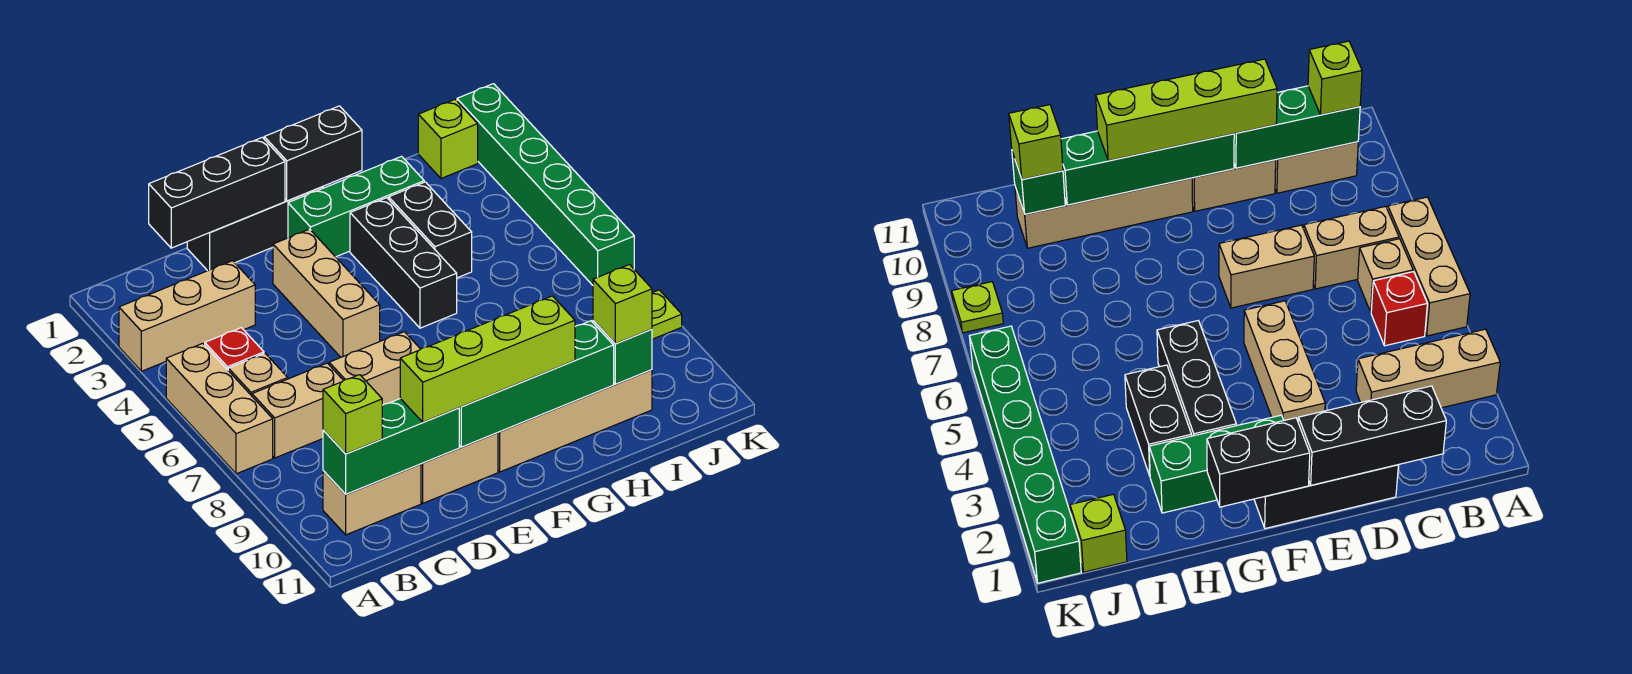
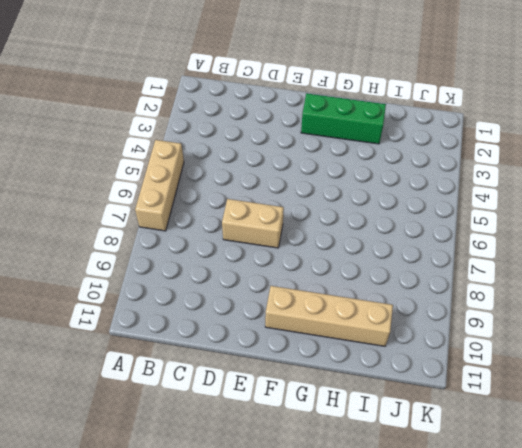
none -> tan 1x3 brick [119,261,255,371]
none -> red 1x1 brick [205,328,264,370]
none -> tan 1x1 brick [228,353,288,396]

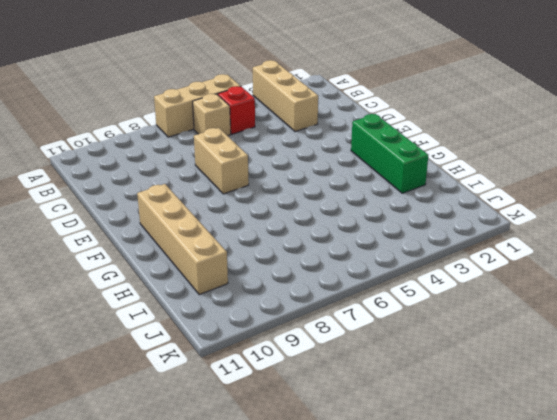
none -> tan 1x2 brick [252,363,344,458]
none -> tan 1x2 brick [323,464,421,535]
none -> black 1x3 brick [187,187,323,271]

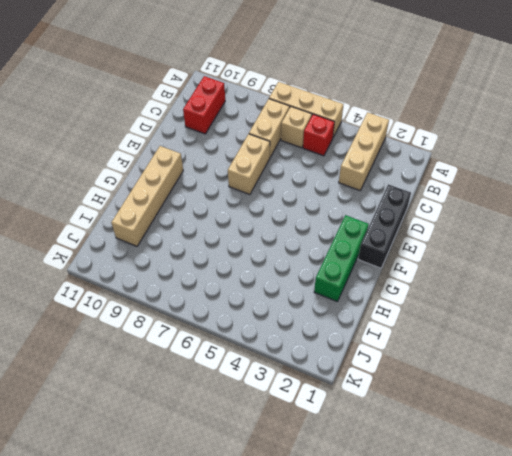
red 1x2 brick [183,76,225,134] -> tan 1x2 brick [323,464,421,535]
none -> tan 1x2 brick [421,433,498,503]
none -> tan 1x3 brick [273,229,380,357]
none -> black 1x3 brick [350,198,457,328]

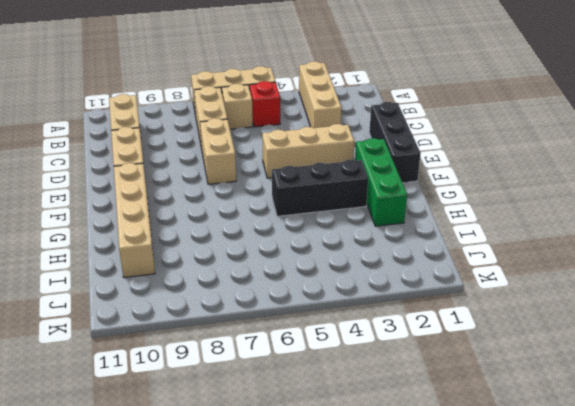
none -> black 1x2 brick [389,182,472,278]
none -> lime 1x1 brick [418,99,478,178]
none -> green 1x6 brick [457,84,634,285]

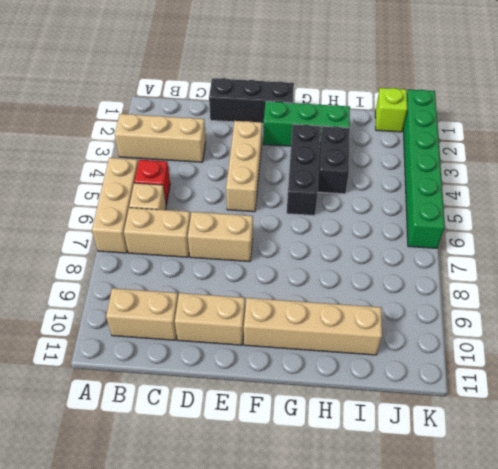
none -> lime 1x1 plate [652,290,682,339]
none -> green 1x3 brick [323,399,459,494]
none -> black 1x3 brick [149,137,285,248]

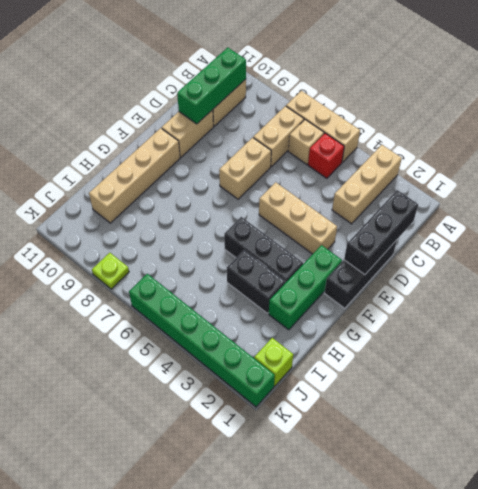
none -> green 1x4 brick [459,321,614,447]
none -> black 1x2 brick [264,106,362,201]
none -> green 1x1 brick [593,320,652,384]

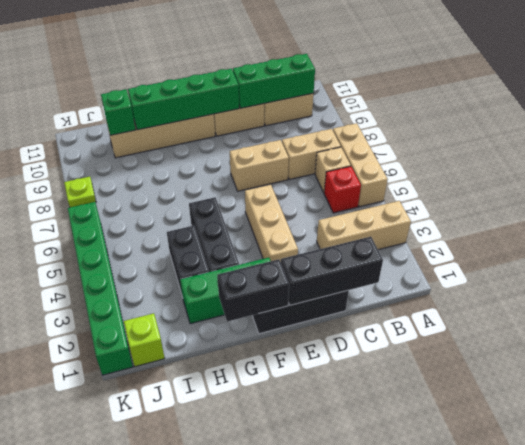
none -> lime 1x1 brick [323,375,382,454]
none -> lime 1x4 brick [400,296,575,422]
none -> lime 1x1 brick [593,265,652,344]

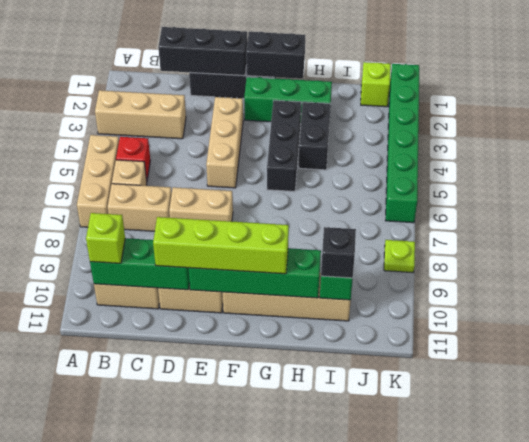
black 1x1 brick [321,227,356,278] -> lime 1x1 brick [593,265,652,344]

